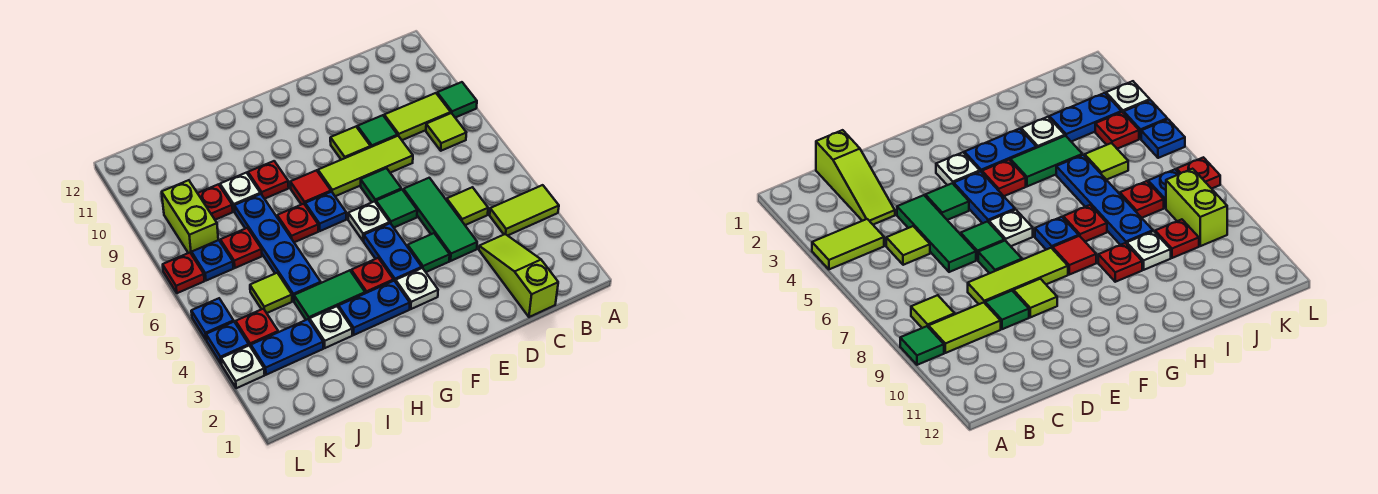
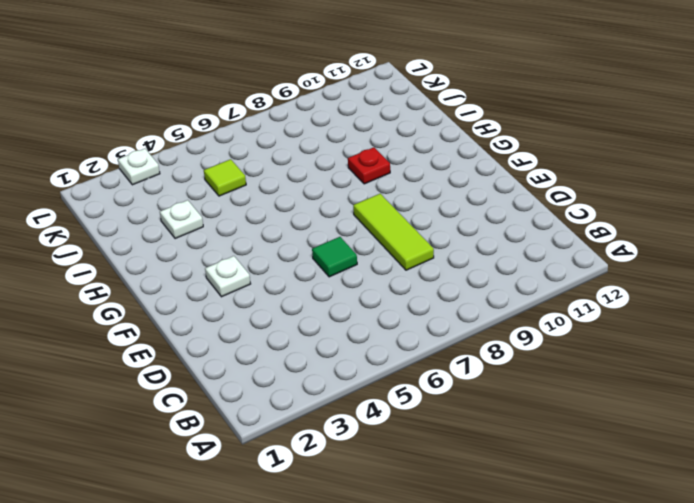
none -> lime 1x2 tile [490,185,559,236]
none -> green 1x1 tile [437,82,477,118]
none -> lime 1x1 tile [426,113,466,151]
none -> lime 1x2 tile [384,93,451,140]

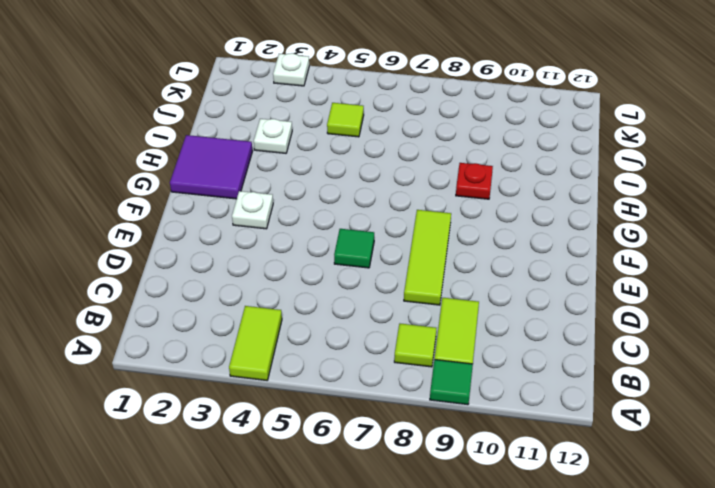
purple 2x2 tile [170,135,252,199] -> none
none -> lime 1x3 slope [479,234,558,317]
none -> lime 1x1 tile [447,187,488,225]
none -> green 1x3 tile [403,178,477,261]
none -> green 1x1 tile [357,115,398,147]

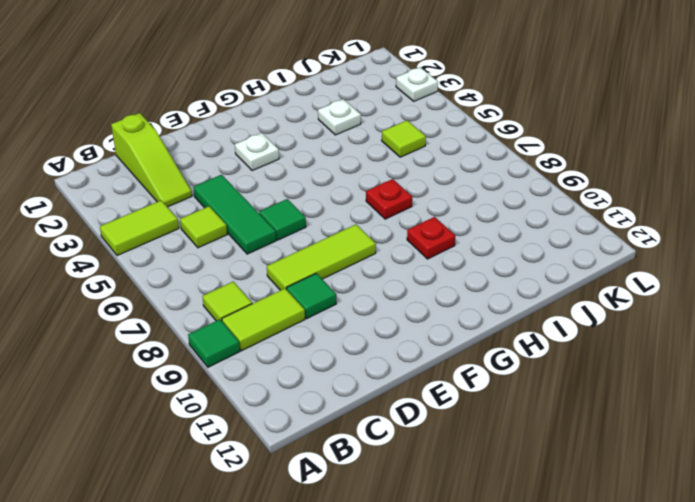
none -> green 1x1 tile [408,233,450,272]
none -> green 1x1 tile [361,168,401,202]
none -> lime 1x1 tile [330,127,371,160]
none -> blue 1x2 plate [364,223,422,282]

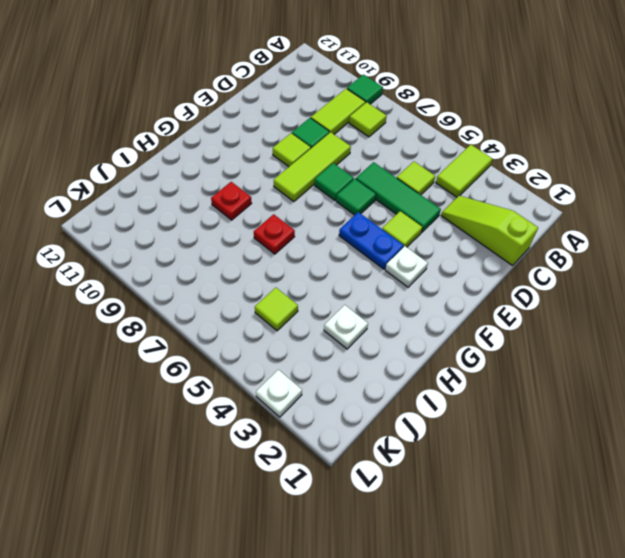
lime 1x1 tile [382,211,423,247] -> green 1x1 tile [408,233,450,272]
none -> white 1x1 plate [348,201,390,241]
none -> blue 1x2 plate [339,281,410,335]
none -> red 1x1 plate [351,258,394,293]
none -> blue 1x1 plate [305,192,346,231]

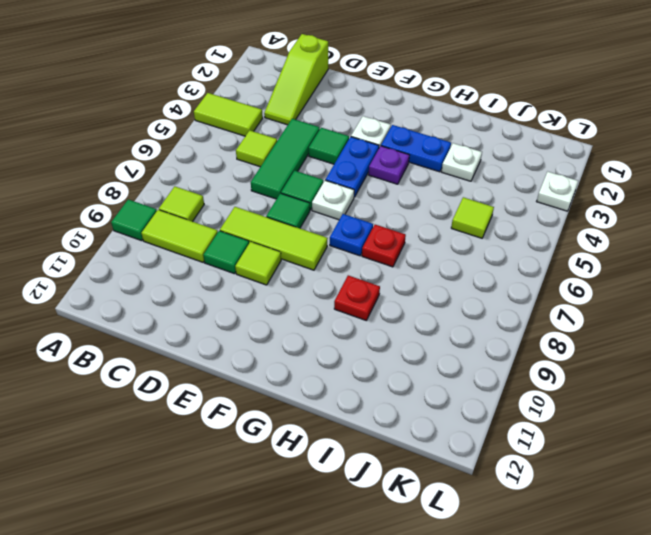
purple 1x1 plate [369,146,409,184] -> red 1x1 plate [351,258,394,293]
none -> red 1x1 tile [290,170,331,205]
none -> green 1x2 tile [294,270,365,321]
none -> blue 1x4 plate [234,194,321,301]
none -> white 1x1 plate [220,173,260,212]

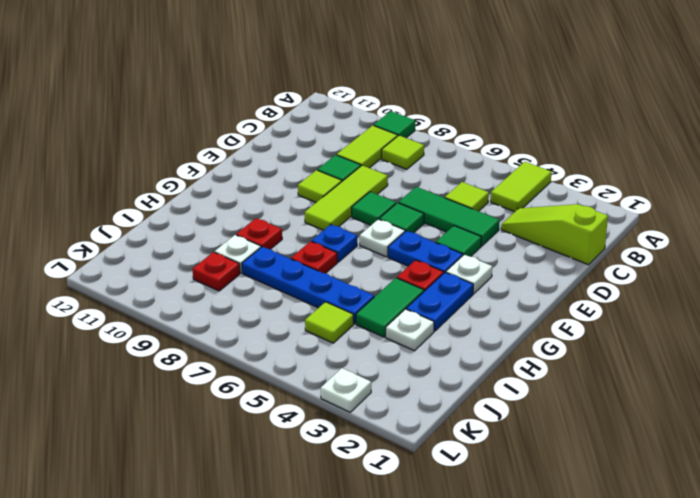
none -> red 1x1 tile [290,170,331,205]
none -> blue 1x2 plate [251,319,323,375]
none -> red 1x1 plate [220,228,262,268]
none -> red 1x1 plate [236,309,278,347]

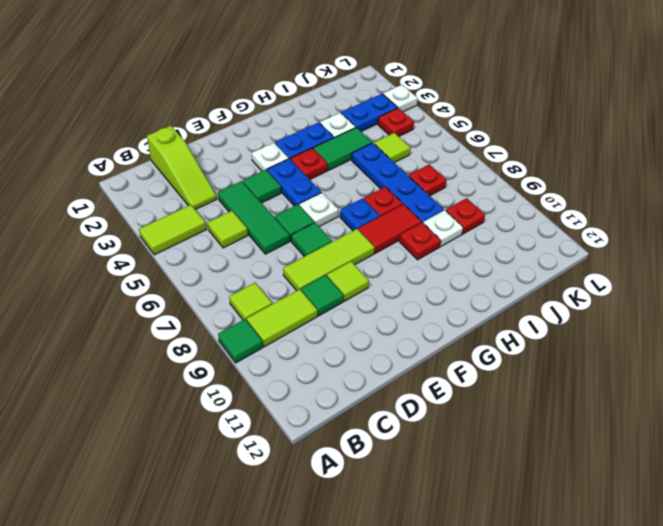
red 1x2 tile [358,204,421,253] -> red 1x1 tile [290,170,331,205]
none -> blue 1x1 plate [192,240,233,281]
none -> lime 1x2 brick [162,180,218,254]
none -> blue 1x1 plate [206,322,249,364]
none -> blue 1x1 plate [191,298,234,340]

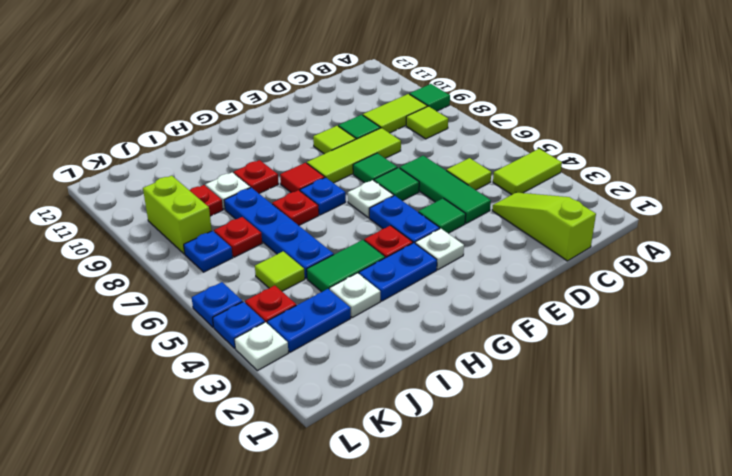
none -> red 1x1 plate [163,253,204,293]

